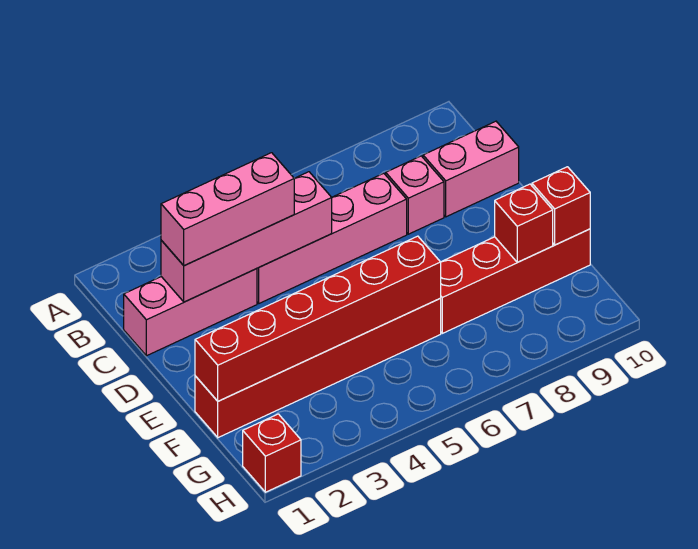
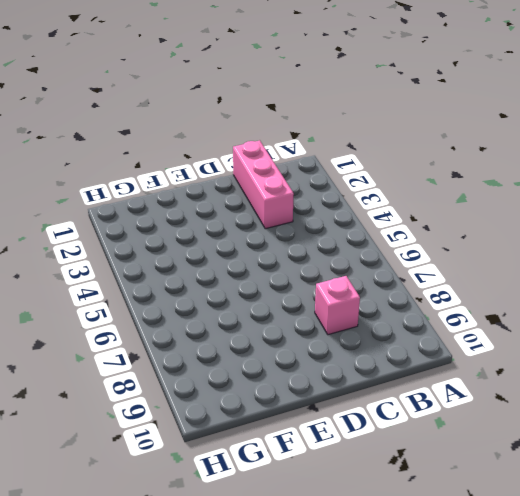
none -> pink 1x4 brick [257,173,407,303]
none -> pink 1x2 brick [423,121,519,217]
none -> red 1x6 brick [195,299,441,438]

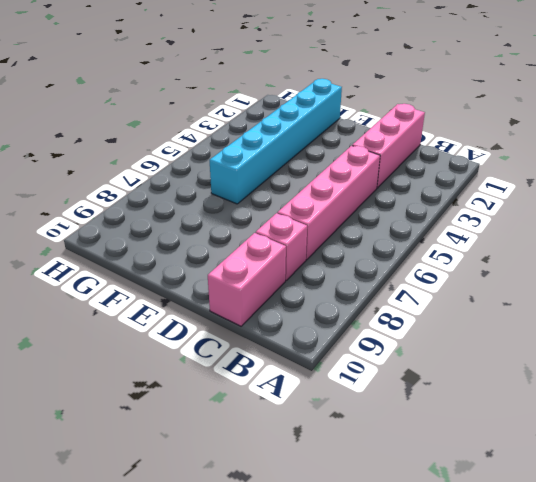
cyan 1x6 brick [210,79,342,204] -> red 1x6 brick [195,299,441,438]
none -> red 1x4 brick [440,229,590,333]
none -> red 1x1 brick [243,414,301,492]
none -> pink 1x4 brick [161,172,332,302]

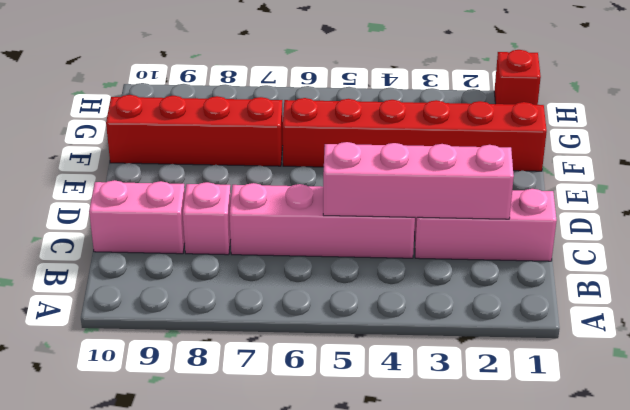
none -> red 1x6 brick [195,236,441,401]
none -> red 1x1 brick [495,184,553,262]
none -> red 1x1 brick [532,167,590,245]

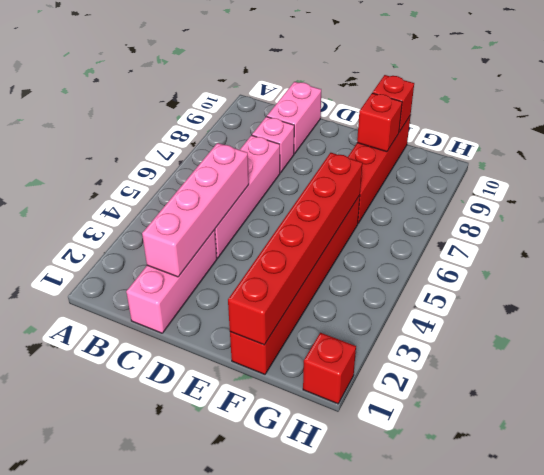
none -> pink 1x3 brick [161,153,294,266]

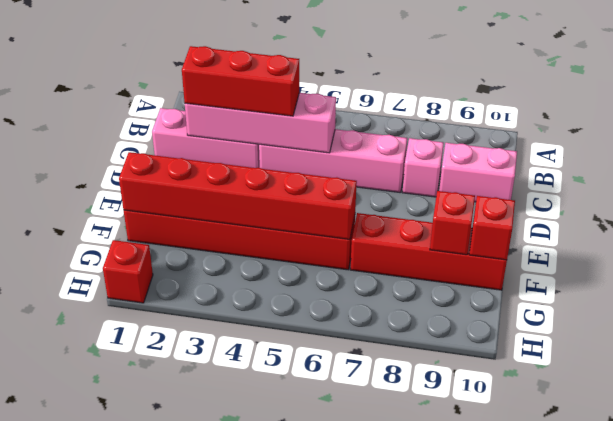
red 1x3 brick [182,46,299,116] -> pink 1x3 brick [161,153,294,266]

